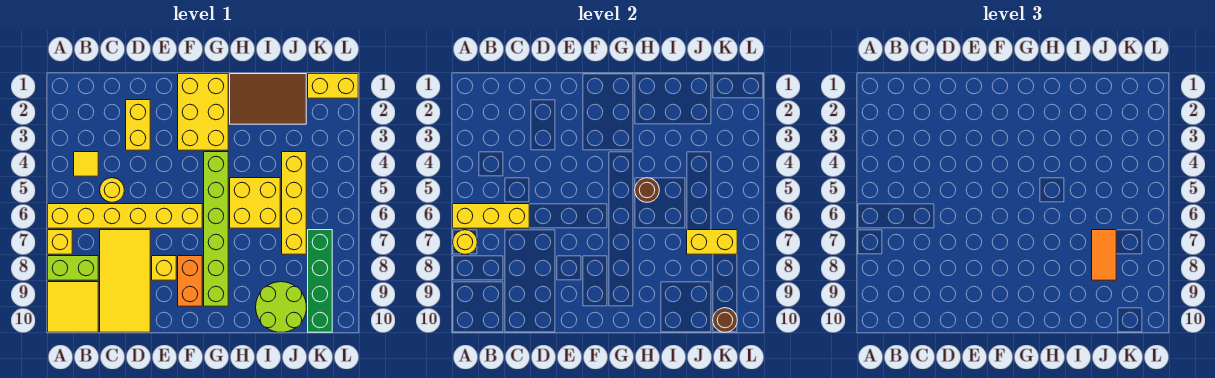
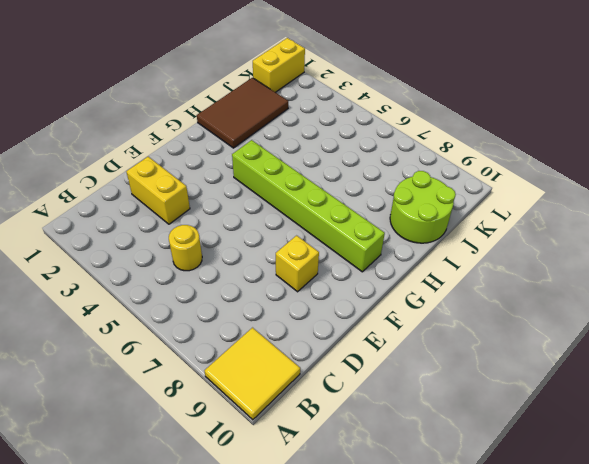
none -> yellow 1x6 brick [48,204,202,228]
none -> yellow 1x1 brick [48,230,72,254]
none -> lime 1x2 brick [48,256,98,280]

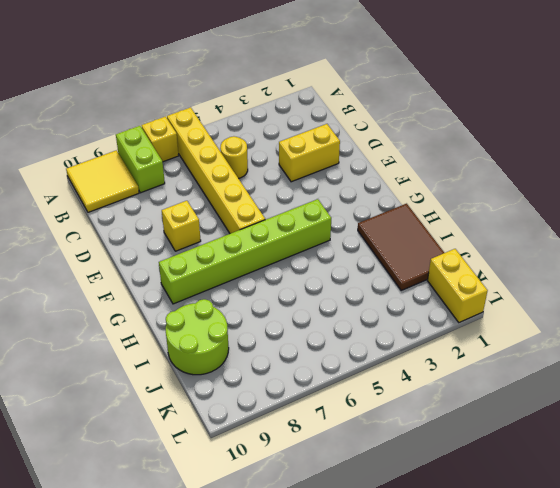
none -> yellow 1x1 tile [74,152,98,176]
none -> yellow 2x4 tile [100,230,150,332]
none -> yellow 2x3 brick [178,74,228,150]

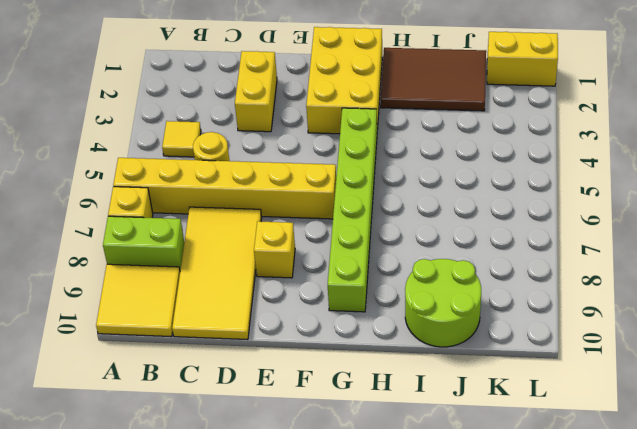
none -> orange 1x2 brick [178,256,202,306]
none -> yellow 2x2 brick [230,178,280,228]
none -> yellow 1x4 brick [282,152,306,254]

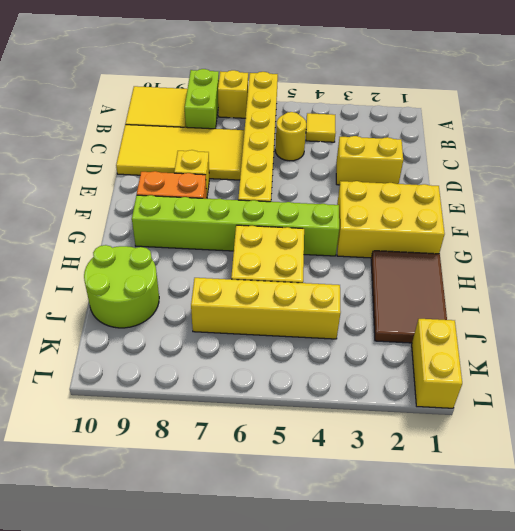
none -> green 1x4 brick [308,230,332,332]
none -> yellow 1x3 brick [453,204,529,228]
none -> yellow 1x1 round brick [453,230,477,254]

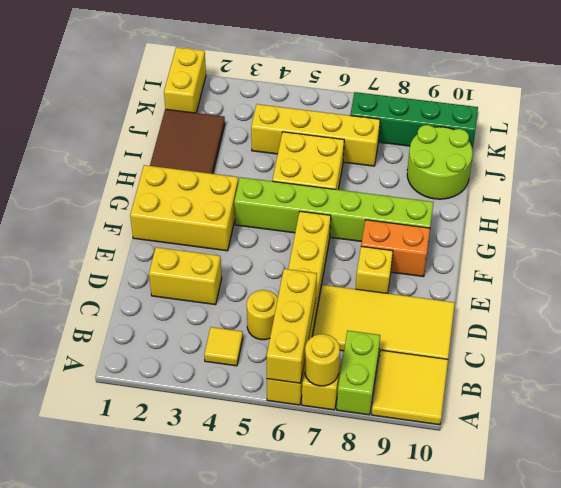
none -> brown 1x1 round brick [635,178,659,202]
none -> yellow 1x2 brick [687,230,737,254]
none -> brown 1x1 round brick [713,308,737,332]

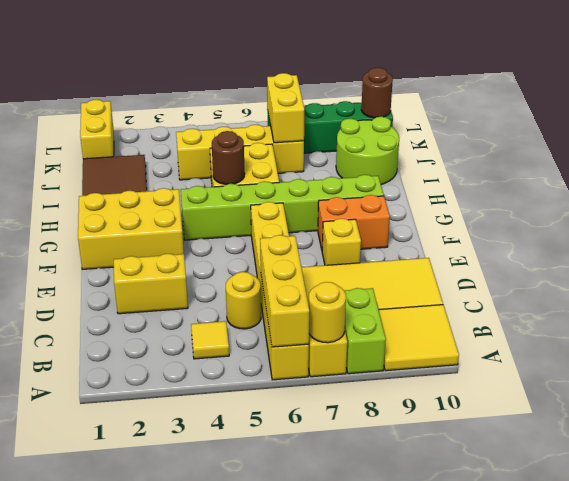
none -> orange 1x2 tile [1092,230,1116,280]

